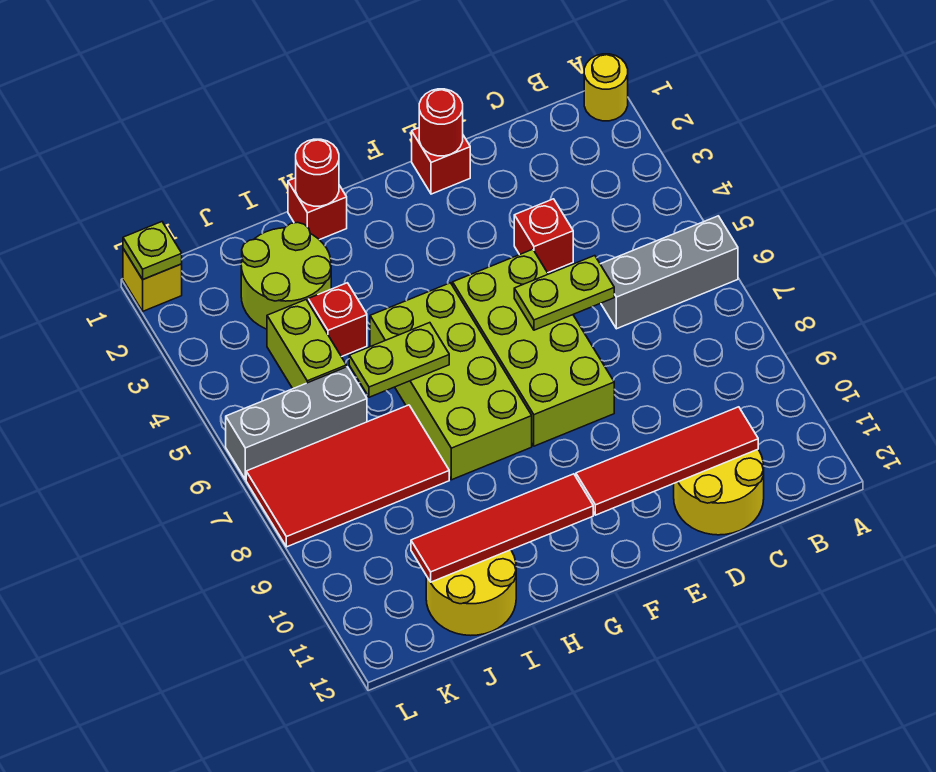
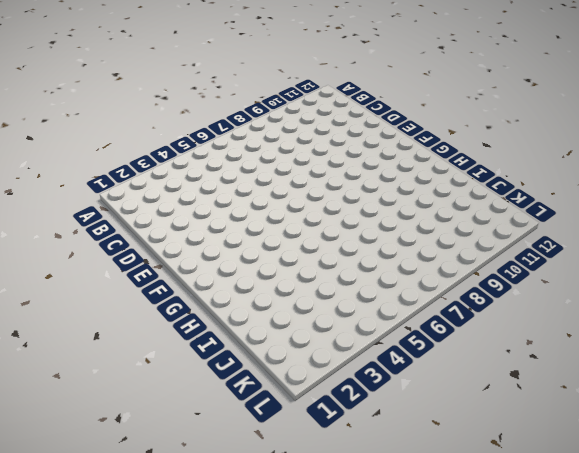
none -> yellow 1x1 round brick [584,54,628,121]
none -> grey 1x3 brick [600,216,738,329]
none -> yellow 2x2 round brick [674,449,764,535]

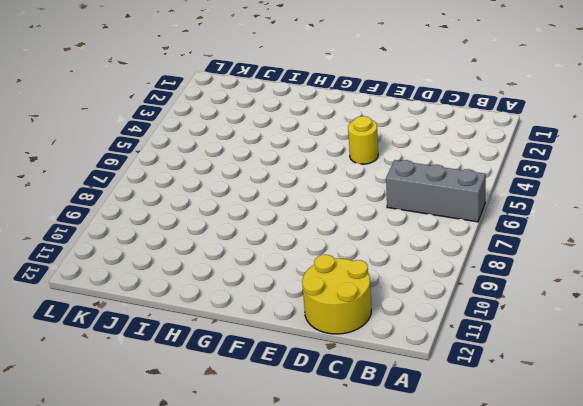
yellow 1x1 round brick [348,116,378,164] -> yellow 1x1 round brick moved to [584,54,628,121]
none -> red 1x1 brick [514,199,573,273]
none -> red 1x1 brick [412,128,470,194]
none -> lime 2x4 brick [453,249,614,446]

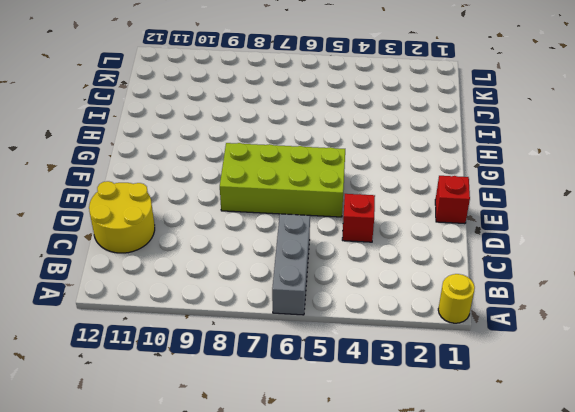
none -> lime 2x4 brick [370,283,532,480]
none -> red 1x1 brick [288,178,347,240]
none -> lime 2x2 round brick [241,222,331,329]

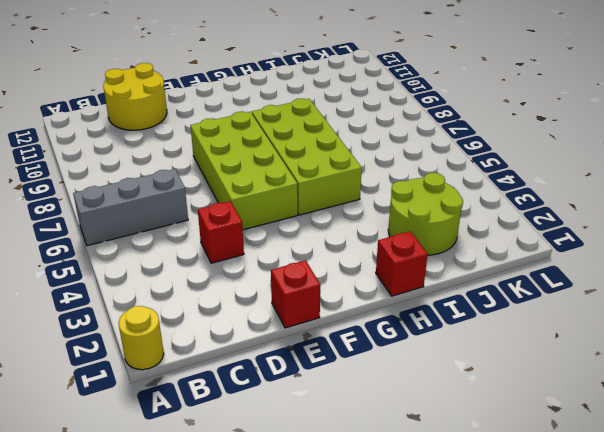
none -> red 1x1 brick [308,283,367,357]
none -> red 2x4 tile [246,405,449,547]
none -> yellow 2x2 round brick [426,550,516,635]

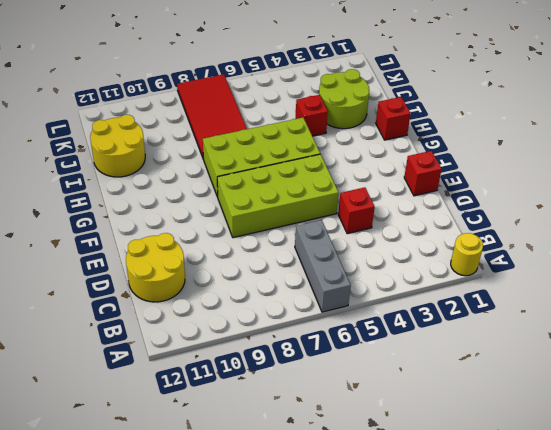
none -> lime 1x2 brick [267,300,346,389]
none -> grey 1x3 brick [226,367,367,480]
none -> yellow 1x1 brick [123,249,182,311]

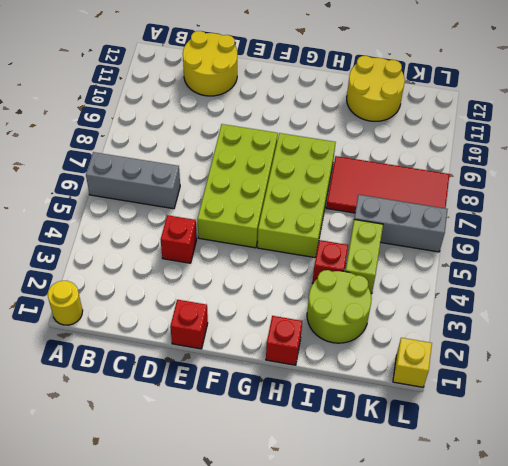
none -> red 1x4 tile [576,407,758,515]
none -> lime 1x2 plate [514,256,614,330]
none -> red 1x1 round brick [419,89,463,156]

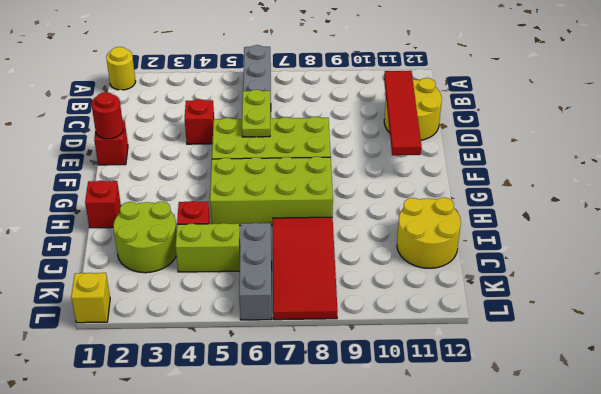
none -> red 1x4 tile [411,474,594,582]
none -> red 1x1 round brick [296,139,339,206]
none -> lime 1x2 plate [349,323,449,397]

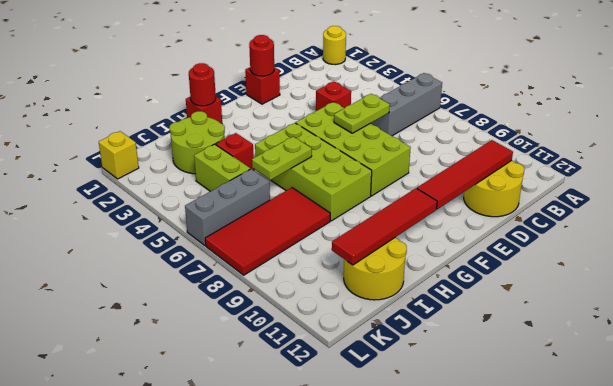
none -> lime 1x1 plate [123,222,182,279]

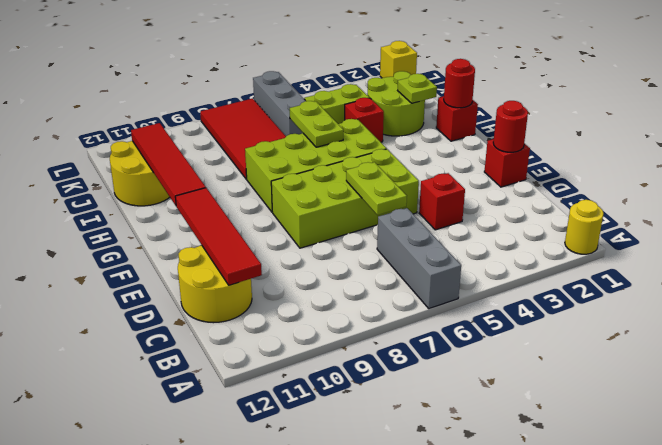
lime 1x1 plate [398,74,437,103] -> lime 1x1 plate moved to [123,222,182,279]

